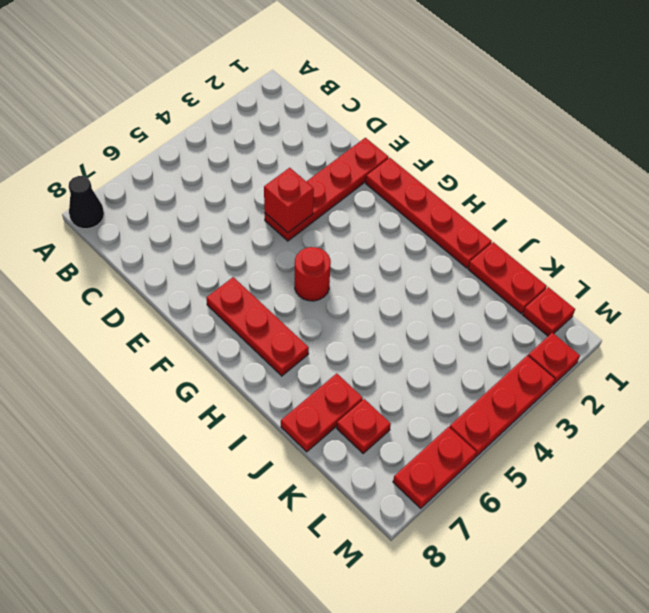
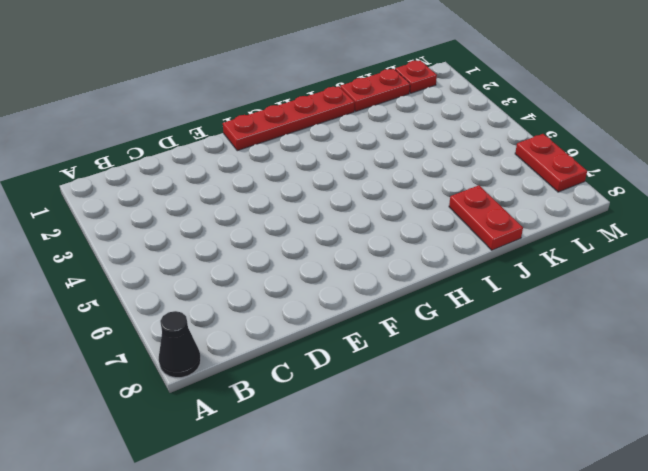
none -> red 1x4 plate [265,138,389,241]
none -> red 1x3 plate [206,277,309,376]
none -> red 1x1 round brick [295,247,331,301]

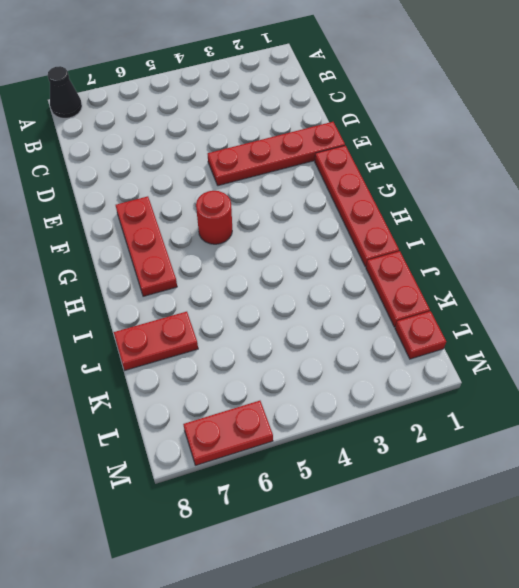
none -> red 1x1 plate [337,399,391,453]
none -> red 1x1 plate [528,333,580,385]
none -> red 1x3 plate [450,355,555,457]

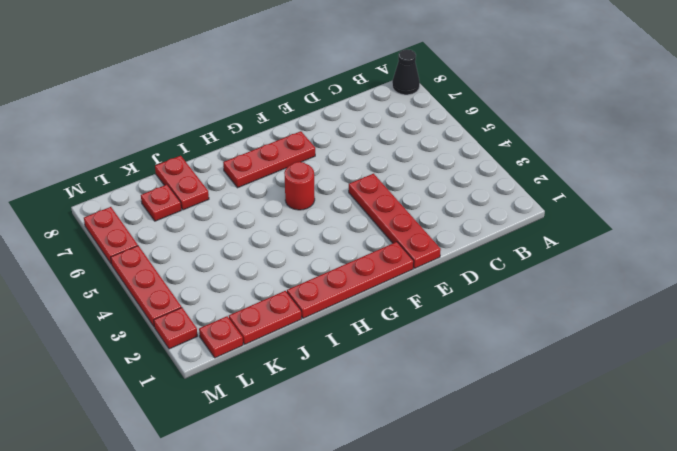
none -> red 1x1 brick [264,168,314,233]

